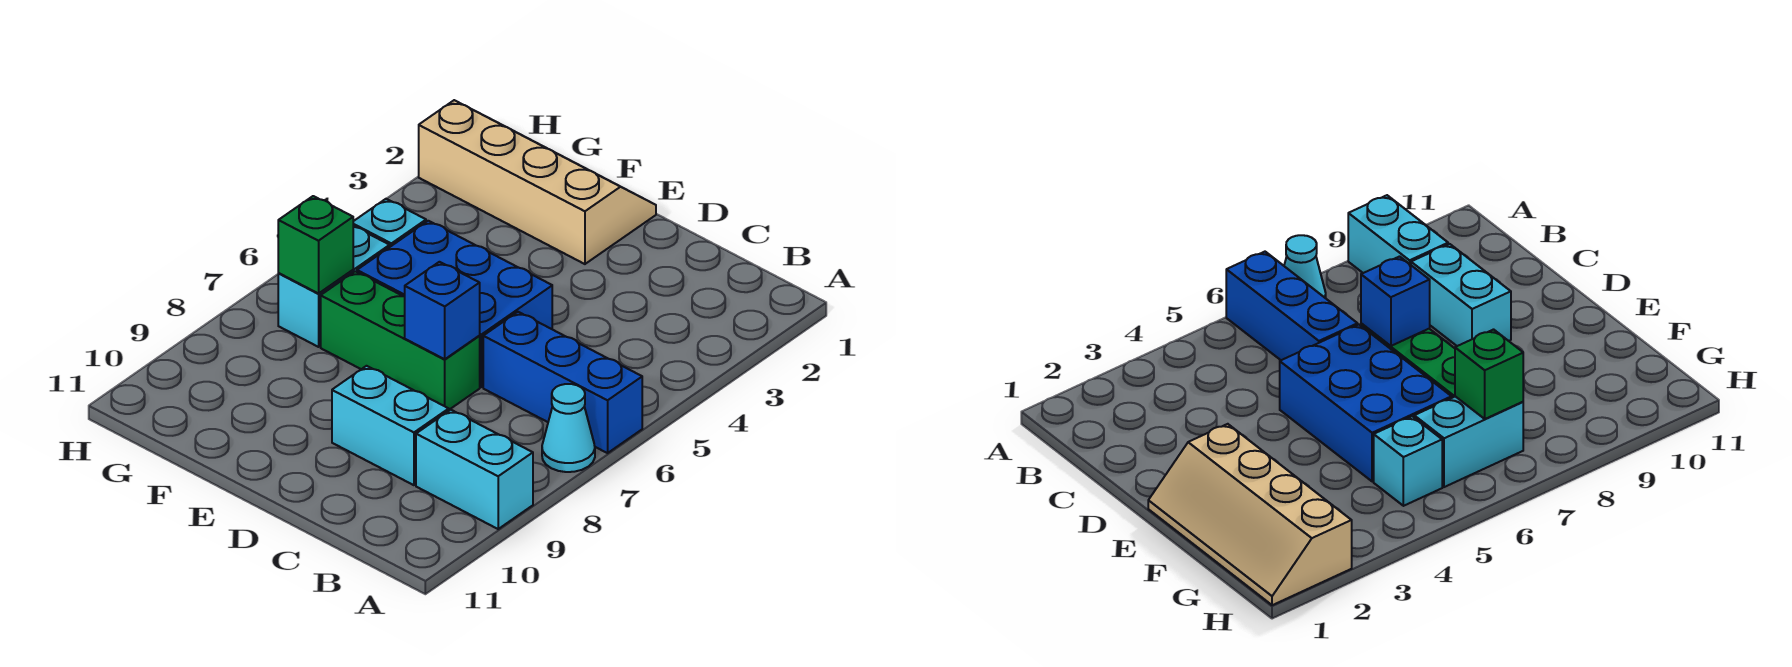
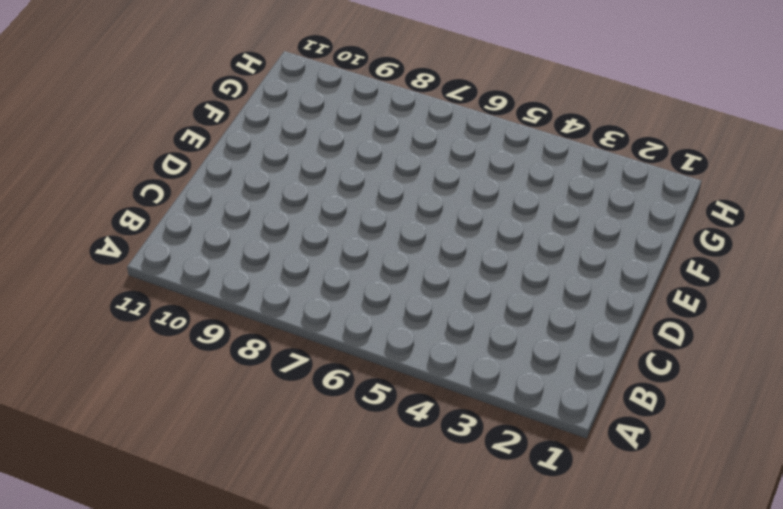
none -> blue 1x3 brick [483,312,642,453]
none -> cyan 1x1 cone [542,384,595,472]

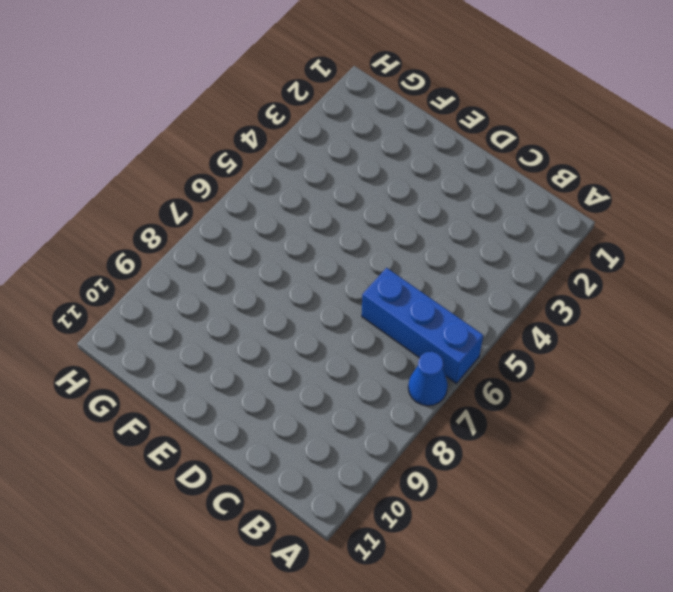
blue 1x1 cone [408,352,448,406] -> cyan 1x1 cone [542,384,595,472]
none -> cyan 1x2 brick [416,410,533,529]
none -> cyan 1x2 brick [332,366,449,485]

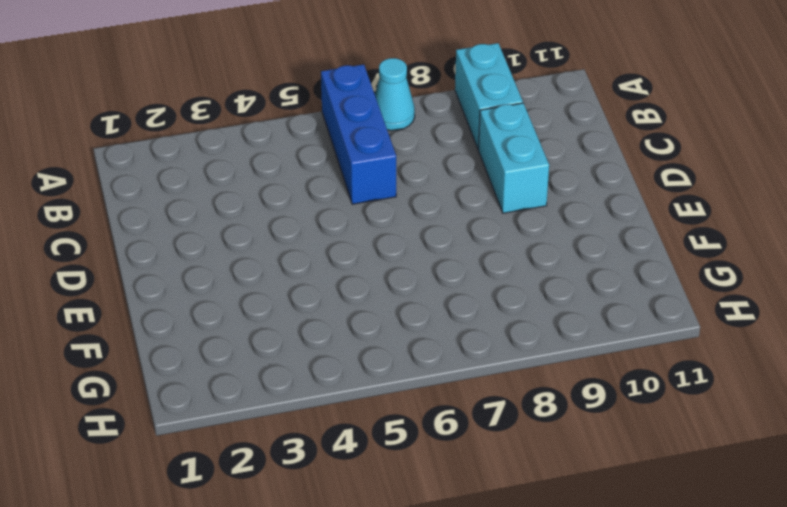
none -> blue 2x3 brick [357,221,552,387]
none -> green 1x3 brick [321,271,480,410]

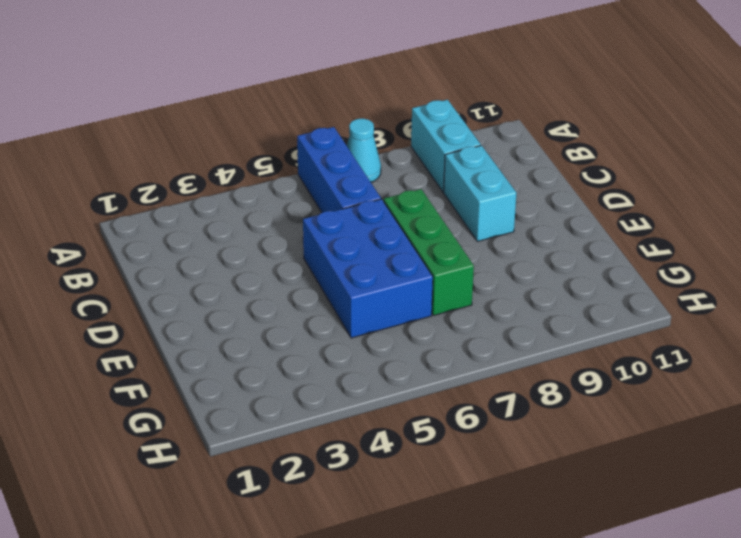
none -> tan 2x4 slope [419,100,656,264]
none -> cyan 1x1 brick [353,199,426,247]

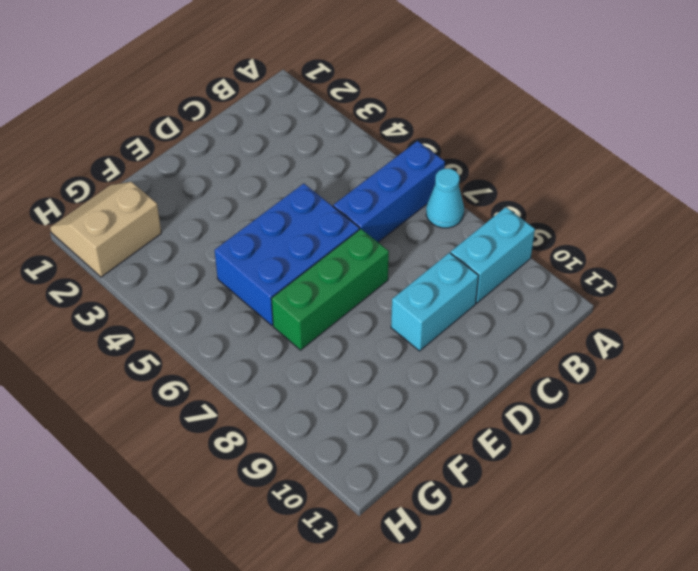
tan 2x2 slope [50,182,161,277] -> tan 2x4 slope [419,100,656,264]
none -> cyan 1x1 brick [353,199,426,247]
none -> cyan 1x2 brick [278,226,390,347]

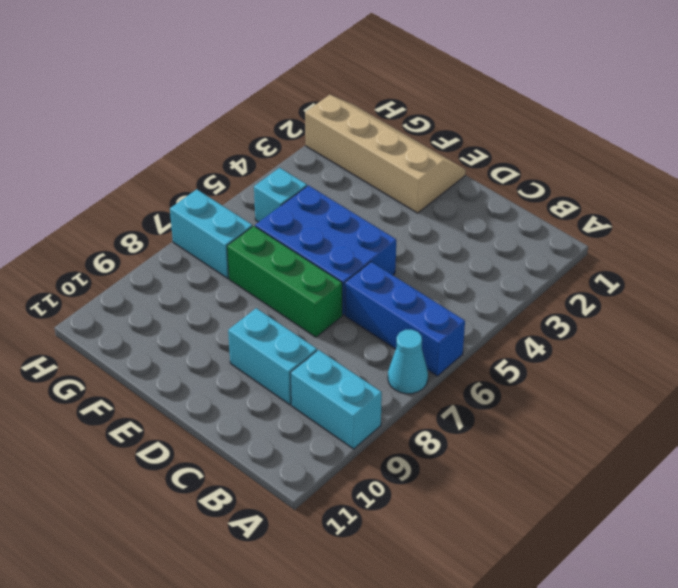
cyan 1x2 brick [170,189,252,278] -> cyan 1x2 brick turned to [278,226,390,347]
none -> blue 1x1 brick [405,262,480,359]
none -> green 1x1 brick [278,196,353,294]

